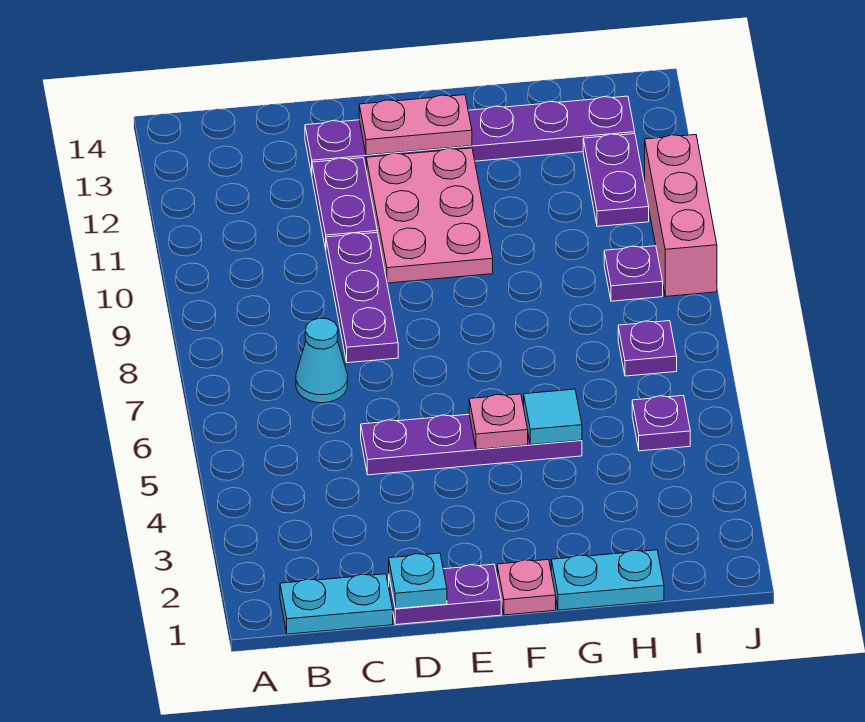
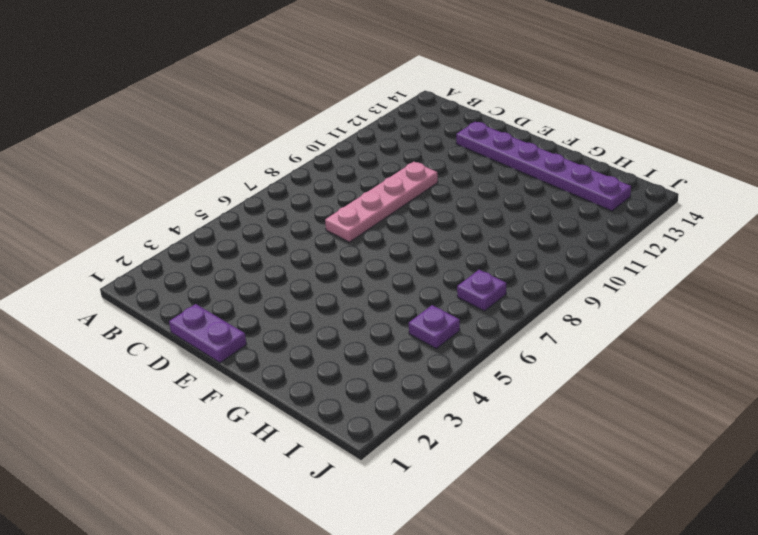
pink 1x4 plate [325,162,438,242] -> purple 1x3 plate [326,232,398,363]
none -> cyan 1x2 plate [280,574,393,634]
none -> cyan 1x1 cone [296,318,348,403]
none -> purple 1x4 plate [361,414,582,475]

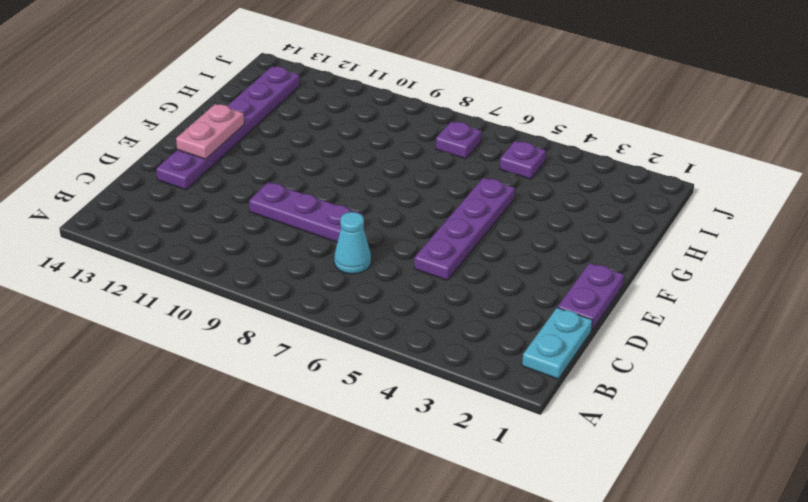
none -> purple 1x2 plate [312,158,377,250]
none -> pink 2x3 plate [366,148,493,283]
none -> pink 1x1 plate [497,560,556,615]

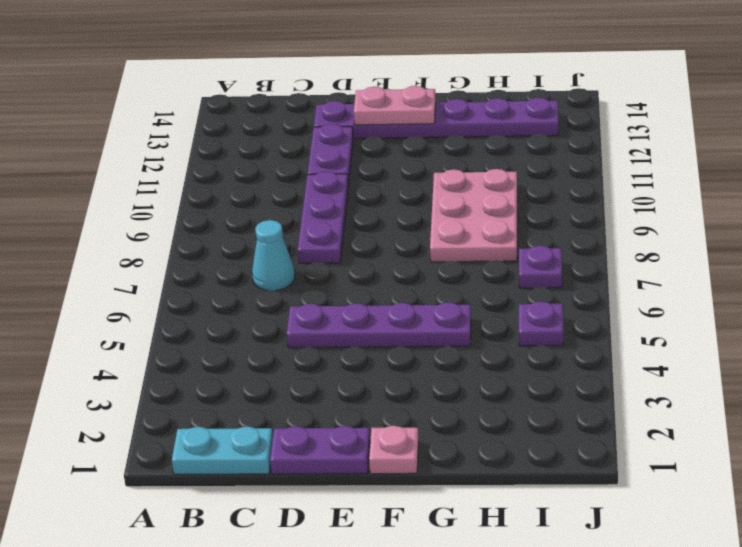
pink 2x3 plate [430,169,517,262] -> pink 2x3 plate moved to [366,148,493,283]
none -> cyan 1x2 plate [551,550,664,610]
none -> purple 1x1 plate [604,246,663,301]
none -> purple 1x2 plate [583,134,649,227]

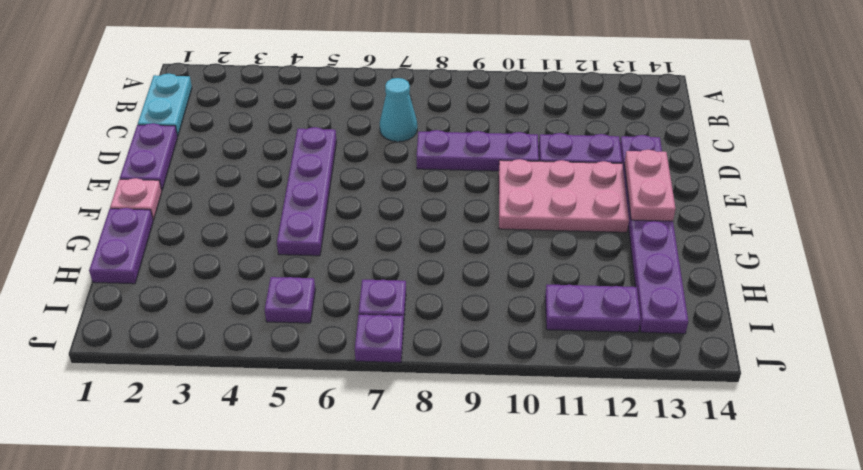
purple 1x2 plate [89,208,153,284] -> cyan 1x2 plate [551,550,664,610]
purple 1x1 plate [355,314,404,363] -> purple 1x1 plate moved to [604,246,663,301]
none -> pink 1x3 brick [645,135,717,297]
none -> cyan 1x1 plate [389,553,447,609]
none -> pink 1x1 plate [469,394,528,449]

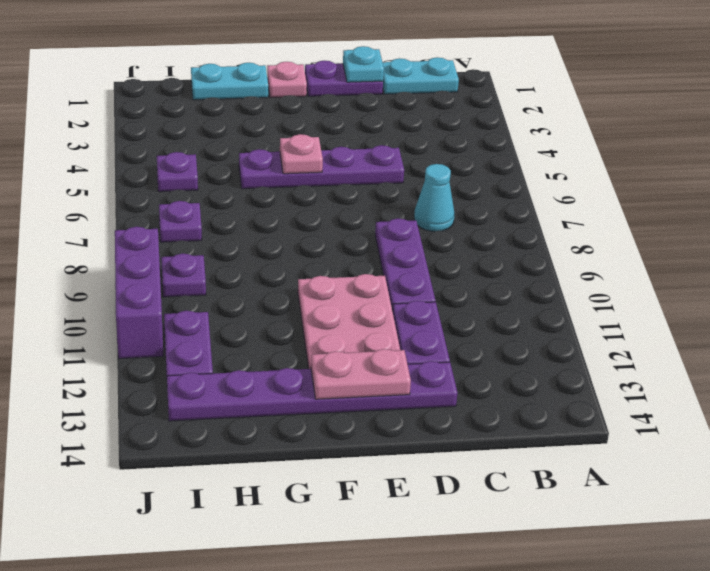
purple 1x3 brick [115,227,163,359] -> pink 1x3 brick [645,135,717,297]
none -> cyan 1x1 tile [524,389,582,445]

